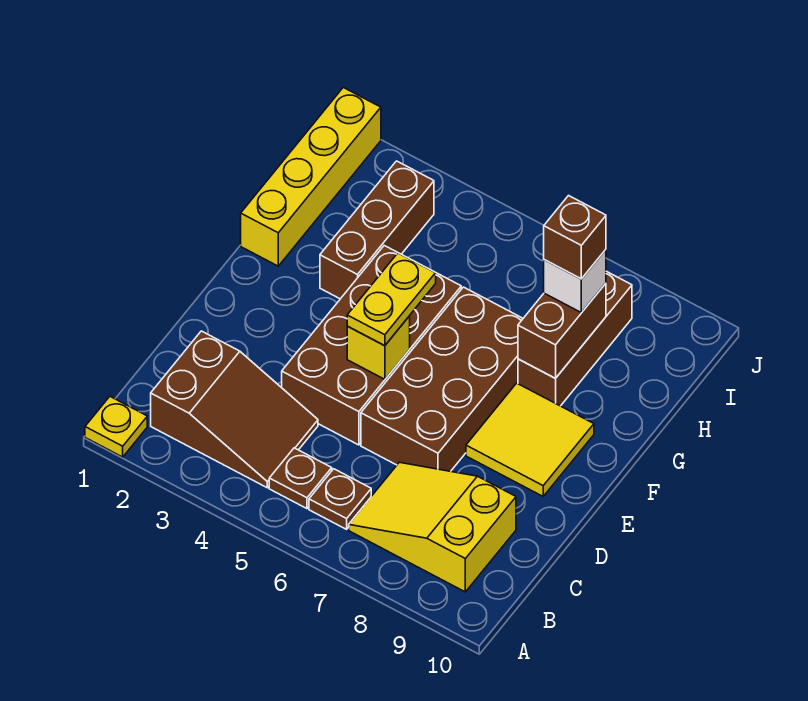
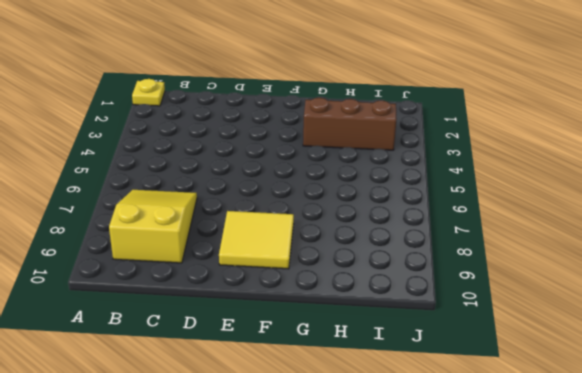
none -> brown 2x3 slope [151,331,318,488]
none -> brown 1x1 plate [269,448,332,509]
none -> brown 1x1 plate [309,469,371,529]

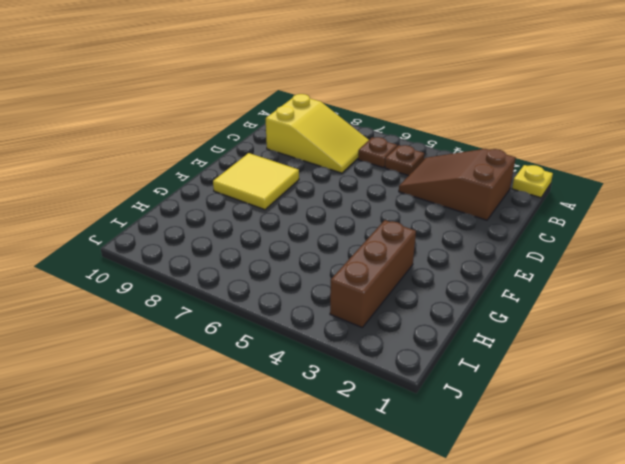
none -> brown 2x4 brick [282,246,461,445]
none -> brown 2x4 brick [361,287,523,471]
none -> yellow 1x4 brick [241,88,381,266]

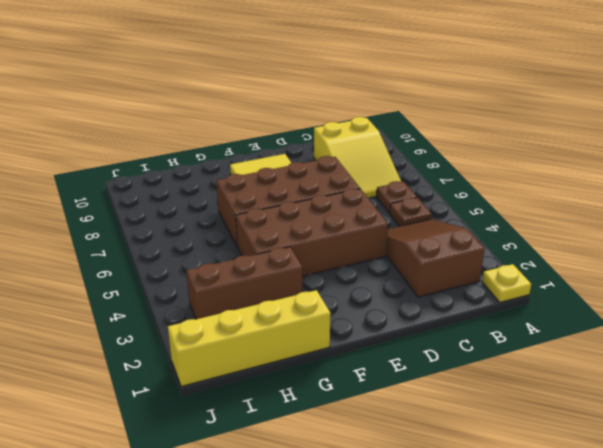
none -> brown 1x3 brick [518,271,632,406]
none -> yellow 1x1 brick [347,316,410,379]
none -> brown 1x2 brick [518,283,606,378]

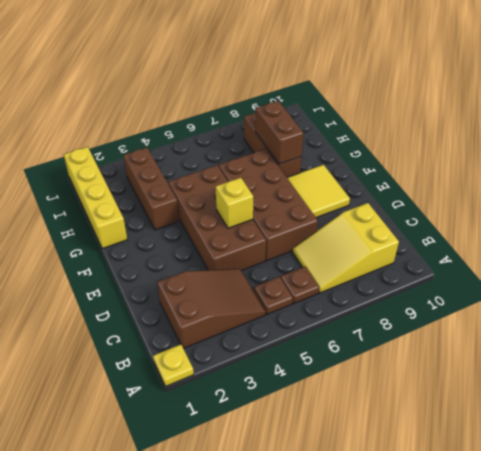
none -> yellow 1x2 plate [347,253,436,346]
none -> white 1x1 brick [544,250,606,313]
none -> brown 1x1 brick [544,196,606,279]

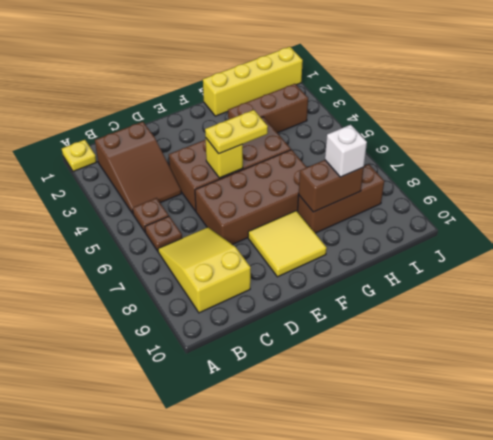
none -> brown 1x1 brick [544,196,606,279]

